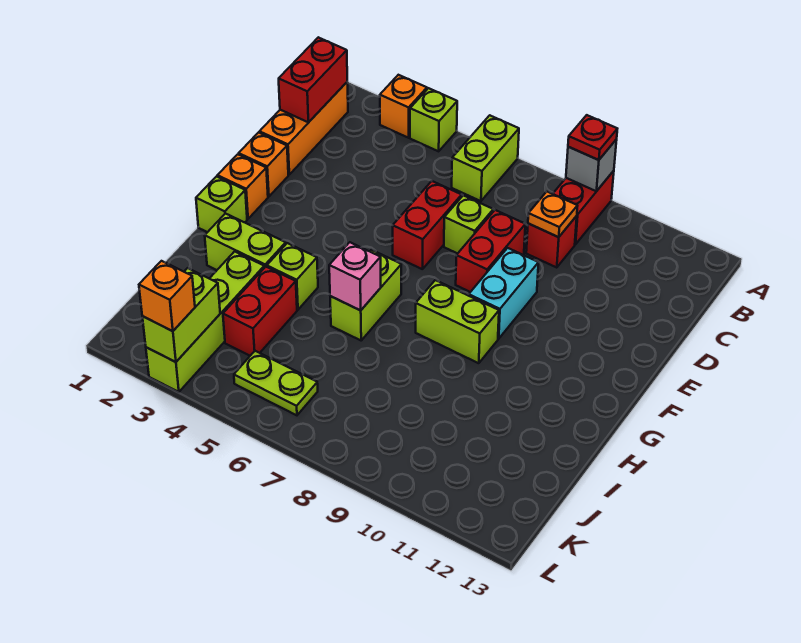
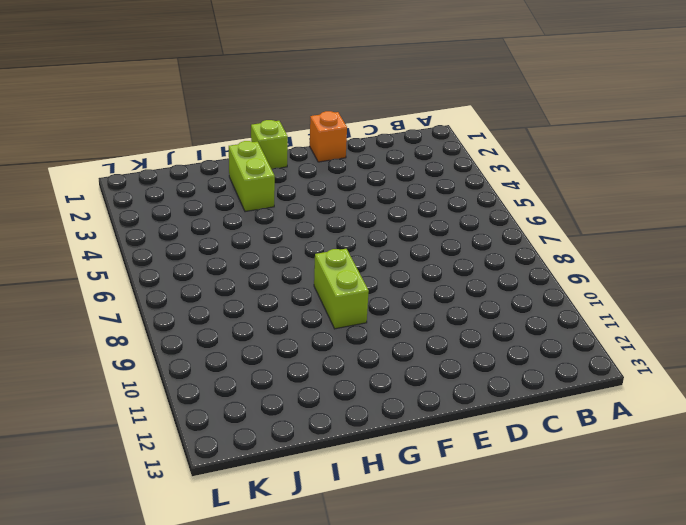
none -> orange 1x1 brick [380,75,427,138]
none -> lime 1x1 brick [410,88,457,151]
none -> lime 1x2 brick [452,115,519,201]

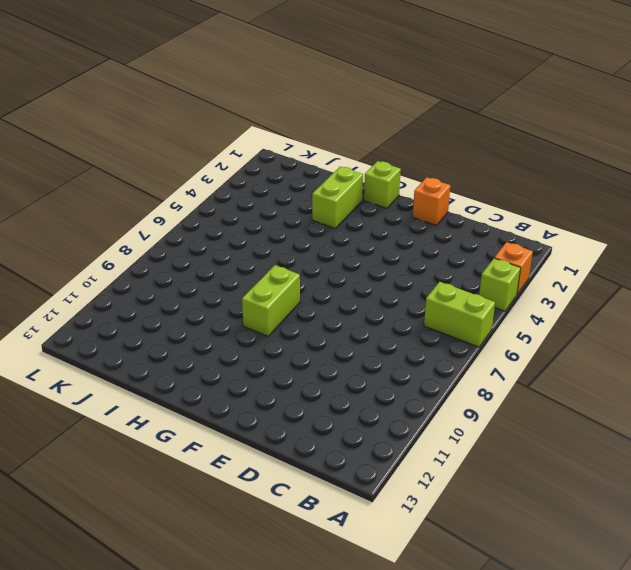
none -> red 1x2 brick [553,171,614,245]
none -> orange 1x3 brick [259,82,348,174]
none -> red 1x1 brick [526,216,577,267]

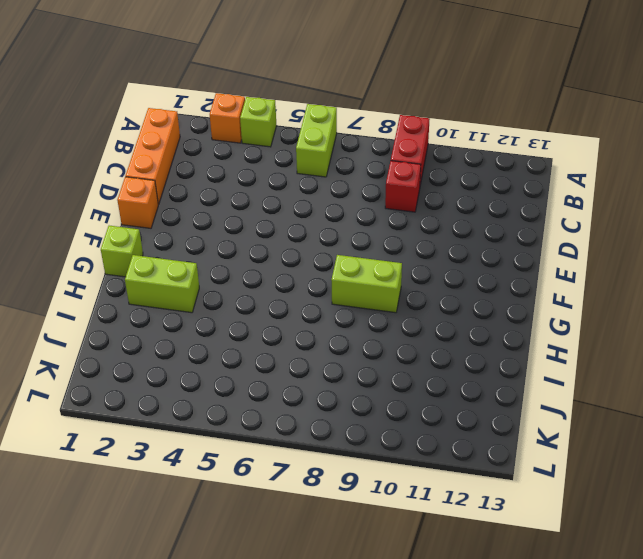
none -> red 1x2 brick [393,181,462,269]
none -> lime 1x1 brick [444,195,493,254]
none -> red 1x2 brick [456,210,525,292]

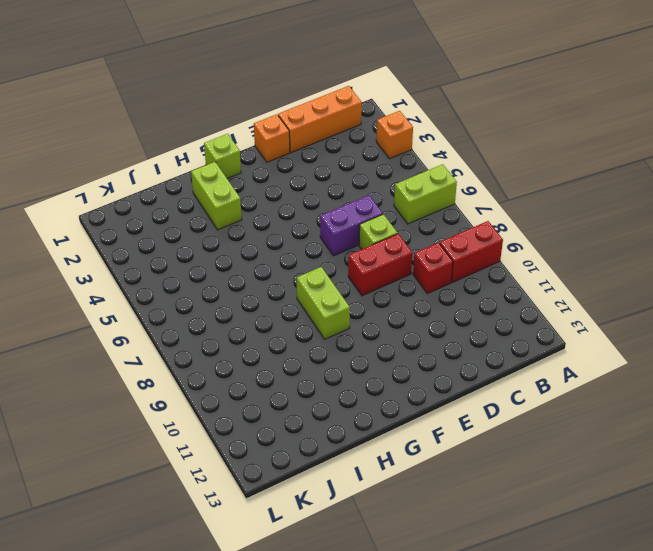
purple 1x2 brick [320,195,383,256] -> red 1x2 brick [393,181,462,269]
none -> lime 1x1 brick [410,88,457,151]
none -> cyan 1x2 brick [469,248,539,339]
none -> orange 1x1 brick [217,154,268,219]

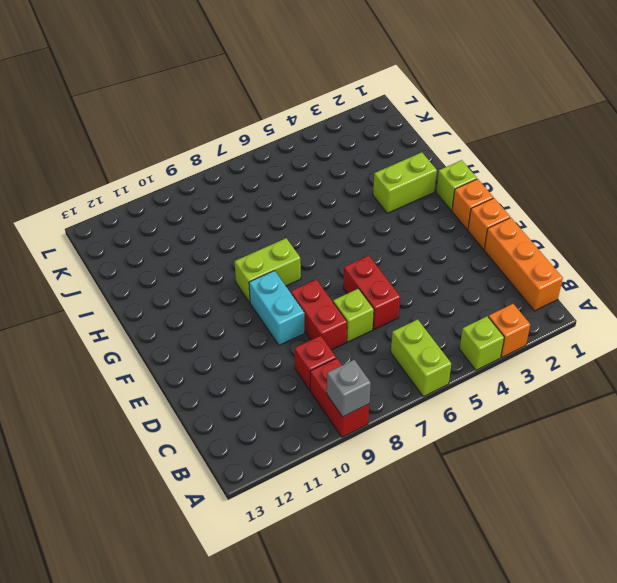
none -> lime 1x2 brick [330,250,401,340]
none -> lime 1x1 brick [267,243,318,310]
none -> lime 1x4 brick [146,252,264,392]

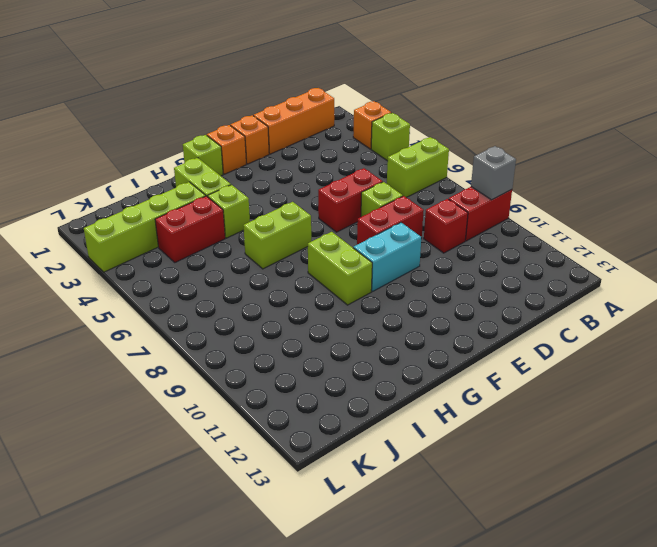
none -> lime 1x2 plate [234,351,318,415]
none -> red 1x2 brick [279,37,347,122]
none -> orange 1x1 plate [528,192,577,237]

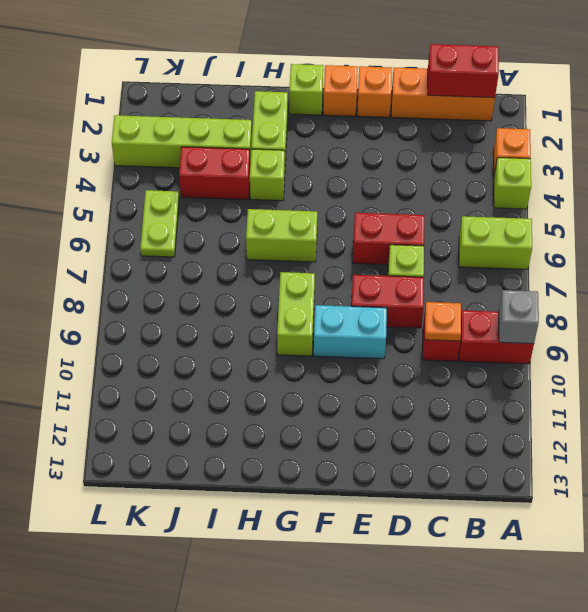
none -> pink 1x1 brick [329,242,381,310]
none -> lime 1x2 brick [142,268,220,362]
none -> red 1x1 plate [568,115,617,160]

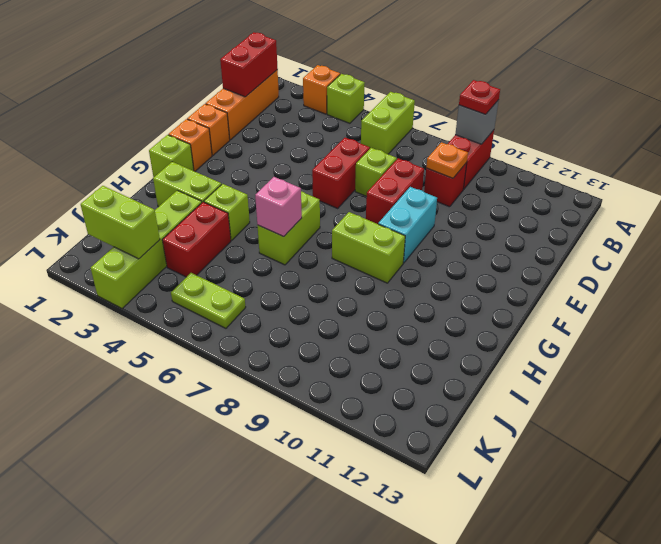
lime 1x2 brick [81,186,160,259] -> lime 1x2 brick turned to [142,268,220,362]
none -> orange 1x1 brick [139,261,195,331]

